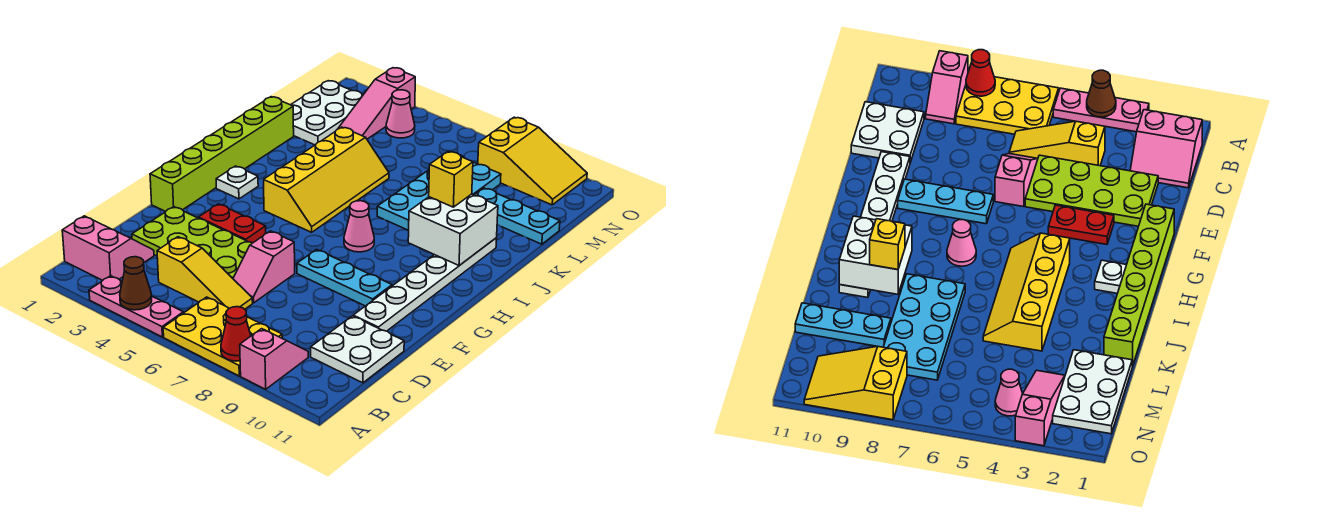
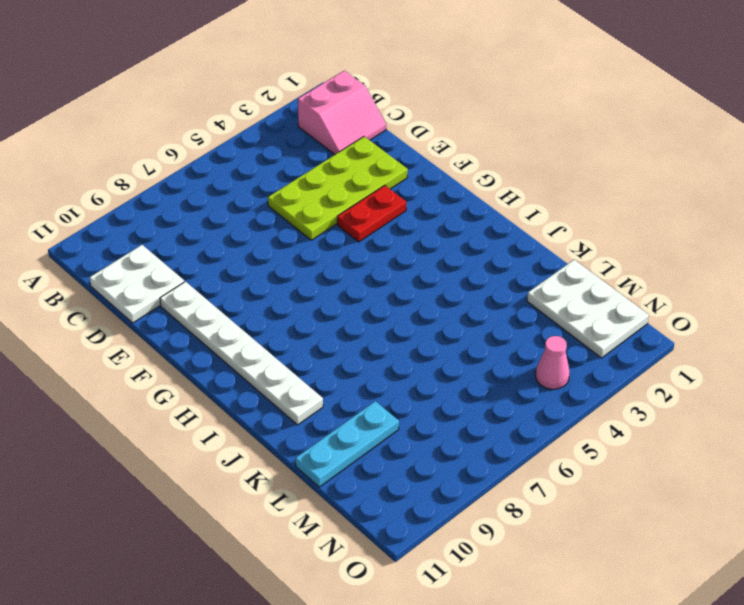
none -> pink 1x3 plate [89,276,183,337]
none -> yellow 2x3 plate [163,297,282,376]
none -> pink 1x2 slope [240,329,308,389]

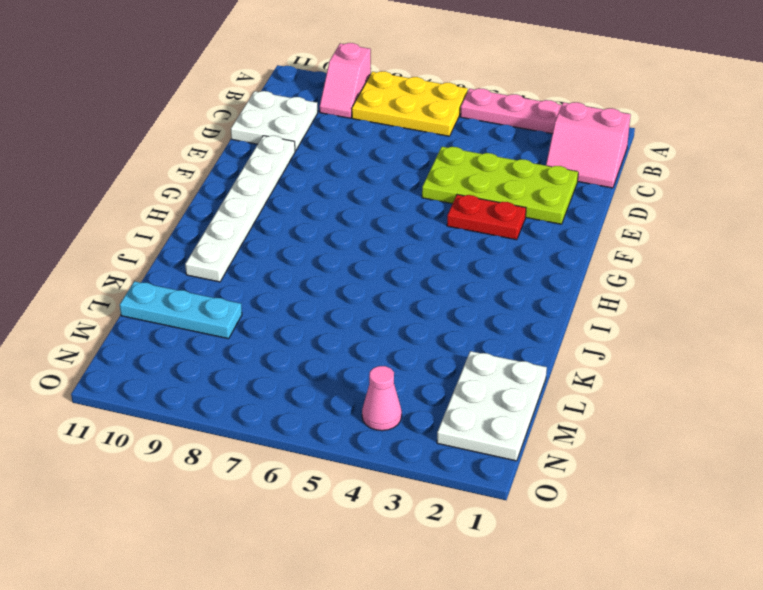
none -> yellow 1x3 slope [157,237,253,309]
none -> pink 1x2 slope [233,231,295,303]
none -> lime 1x6 brick [150,97,294,212]

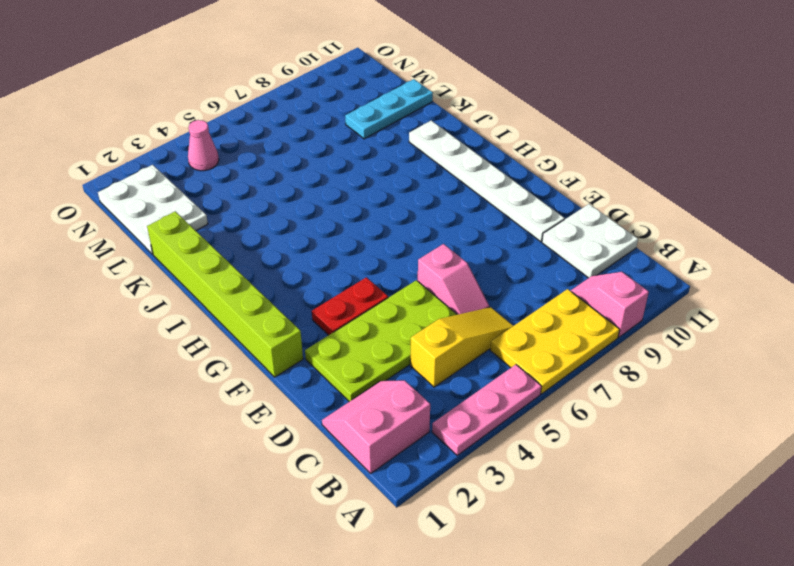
none -> cyan 1x3 plate [297,250,392,306]
none -> white 1x1 plate [216,166,258,199]
none -> yellow 2x4 slope [264,127,389,232]

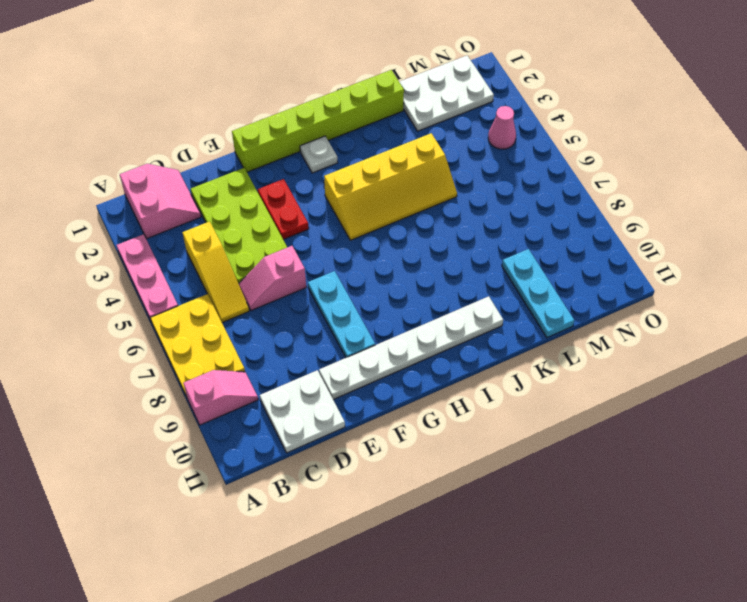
none -> pink 1x1 cone [344,201,374,252]
none -> cyan 2x4 plate [377,155,501,230]
none -> pink 1x3 slope [338,68,415,139]

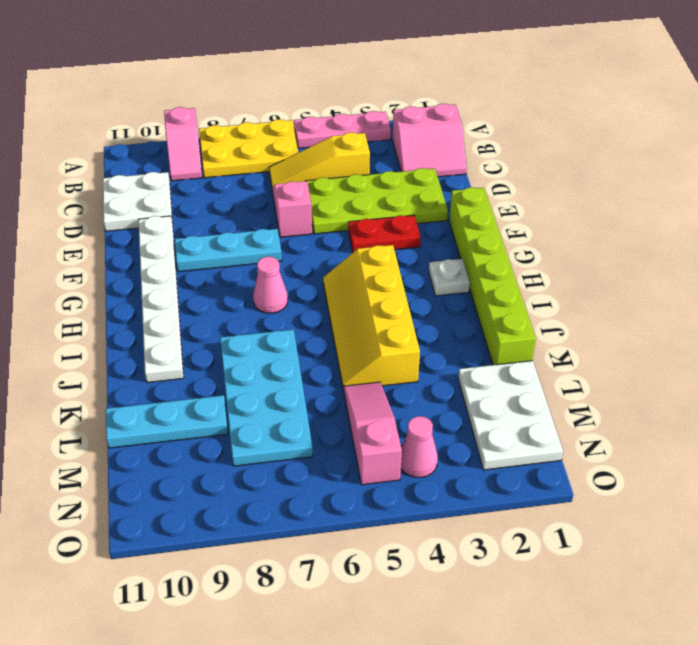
pink 1x3 slope [344,382,402,485] -> pink 1x3 slope moved to [338,68,415,139]
none -> yellow 2x3 slope [478,117,587,205]
none -> brown 1x1 cone [120,257,152,310]
none -> red 1x1 cone [221,307,251,361]

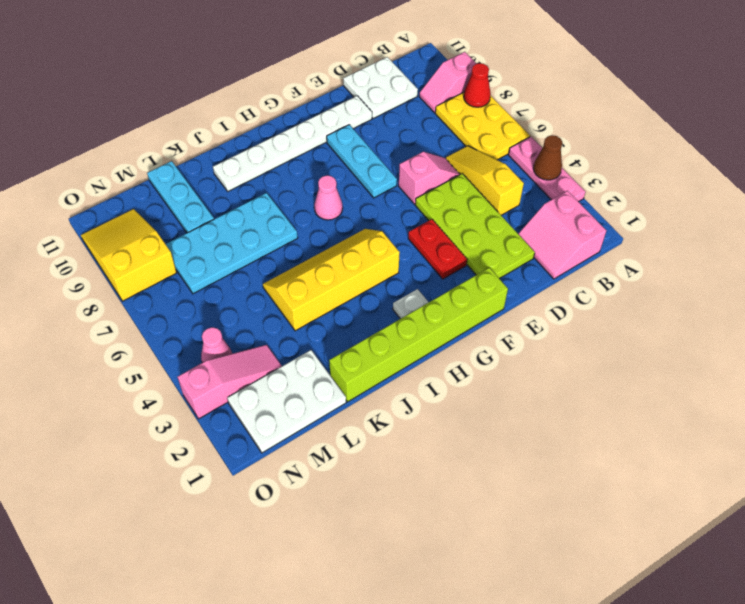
none -> white 2x2 brick [408,194,498,266]
none -> yellow 1x1 brick [429,151,473,207]

